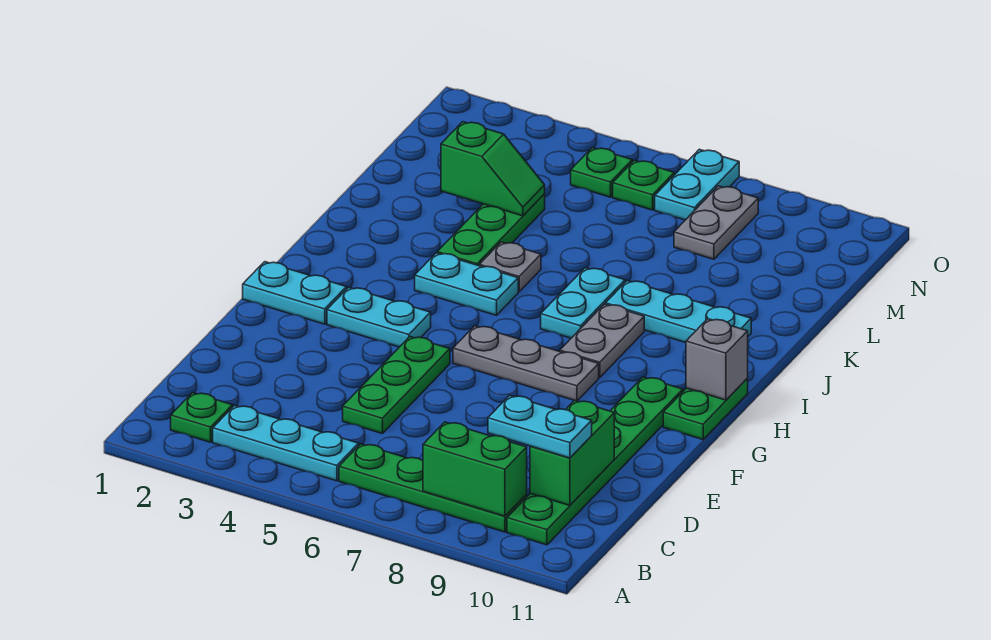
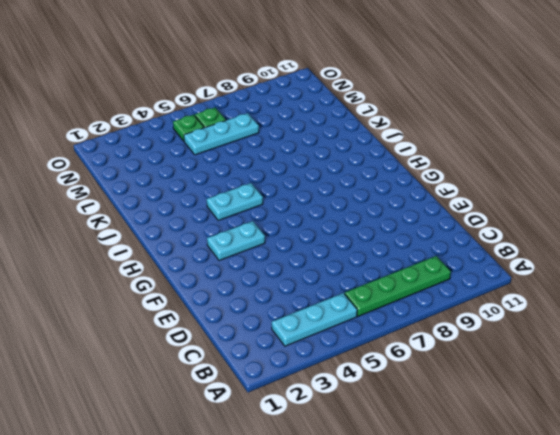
cyan 1x3 plate [184,113,259,155] -> cyan 1x3 plate moved to [606,280,751,343]
none -> green 1x1 plate [171,393,233,442]
none -> green 1x6 plate [507,377,683,545]
none -> green 1x3 plate [343,337,450,434]

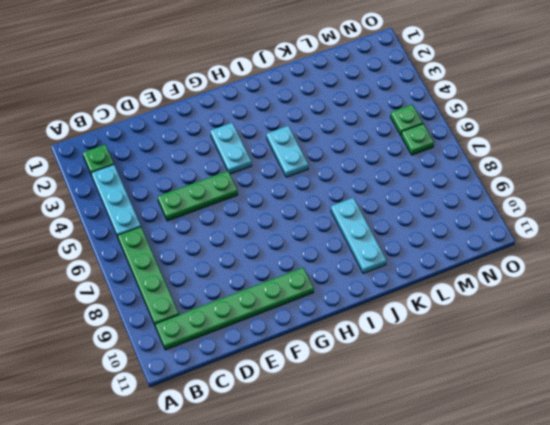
none -> cyan 1x2 plate [243,262,347,324]
none -> grey 1x3 plate [453,326,599,401]
none -> green 1x2 plate [663,379,748,440]

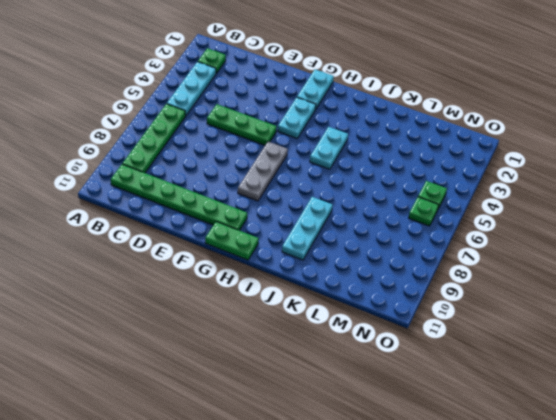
none -> grey 1x2 plate [560,304,644,378]
none -> cyan 1x2 plate [541,268,625,338]
none -> green 1x3 plate [437,194,545,266]

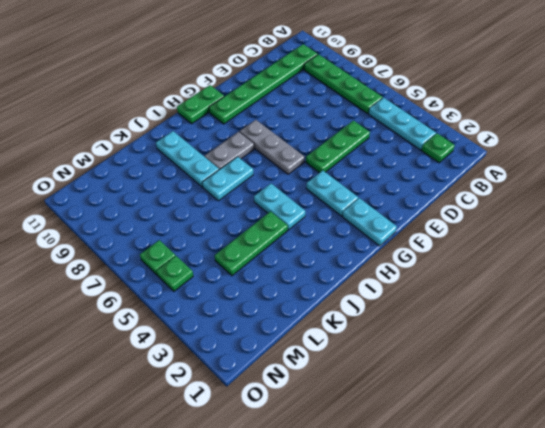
none -> grey 1x1 plate [479,242,541,292]
none -> grey 1x2 plate [674,186,758,259]
none -> cyan 1x2 plate [655,149,739,220]

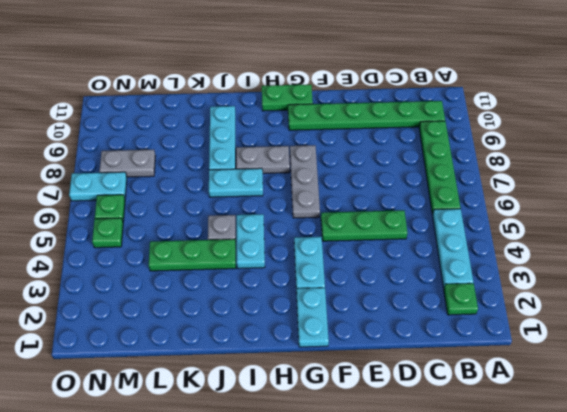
none -> green 1x2 brick [423,422,527,516]
none -> green 1x2 brick [530,400,614,505]
none -> grey 1x1 brick [686,319,748,400]

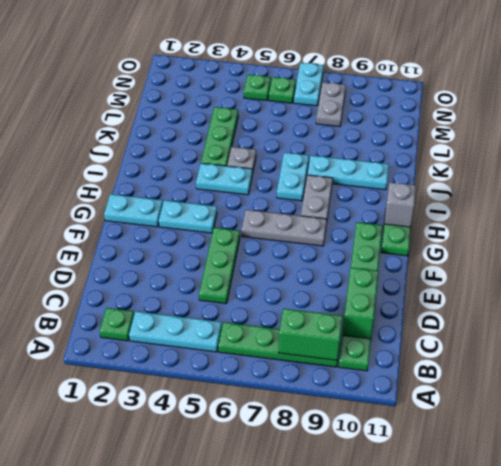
none -> green 1x2 slope [441,122,545,216]
none -> cyan 1x2 plate [488,395,592,458]

